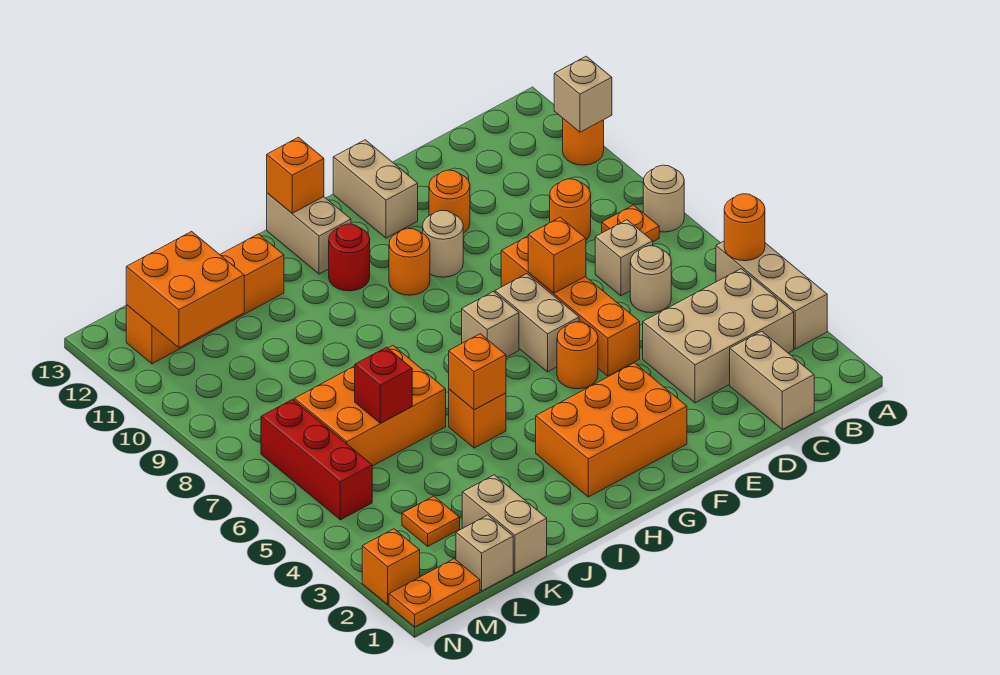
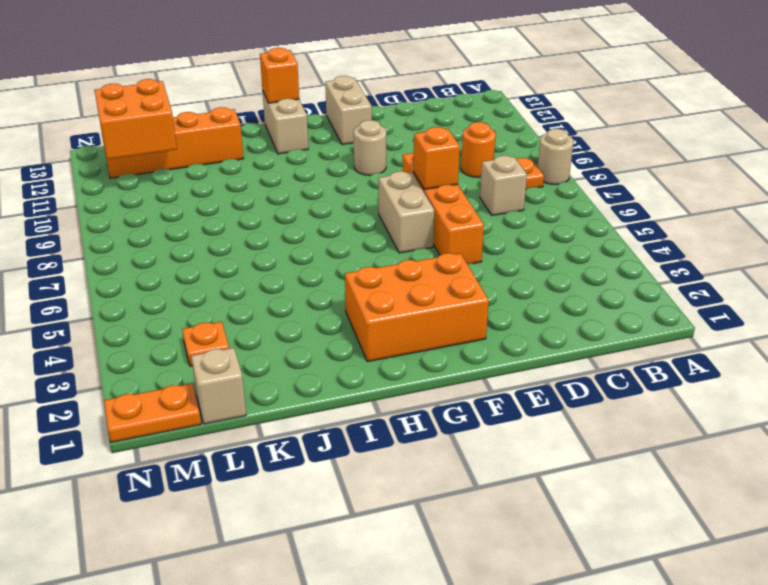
none -> tan 1x3 brick [716,241,827,349]
none -> orange 1x1 round brick [563,119,604,165]
none -> tan 2x3 brick [643,269,794,403]
none -> tan 1x2 brick [730,331,814,429]

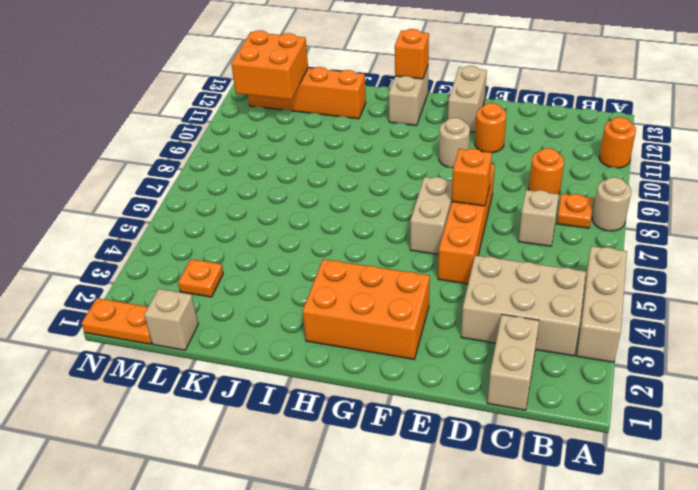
none -> tan 1x1 round brick [630,246,671,313]
none -> orange 1x1 round brick [557,322,598,389]
none -> tan 1x1 brick [462,292,519,357]
none -> orange 1x1 round brick [389,228,430,295]

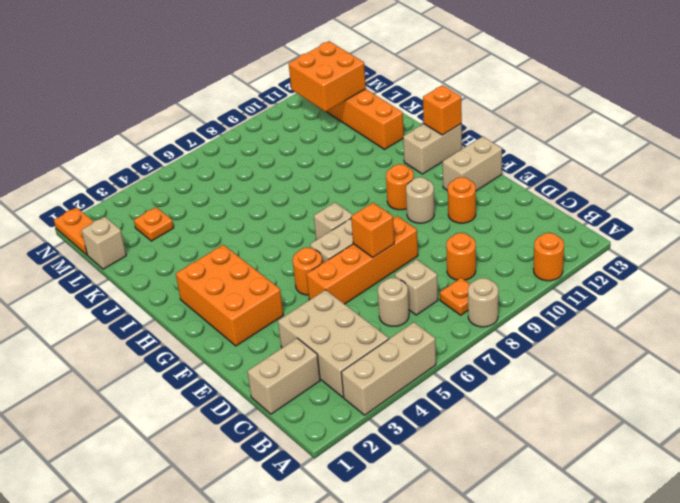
none -> red 1x1 round brick [329,224,370,291]
none -> orange 1x1 brick [449,390,506,448]
none -> orange 2x3 brick [294,346,446,466]
none -> tan 1x2 brick [462,475,547,573]

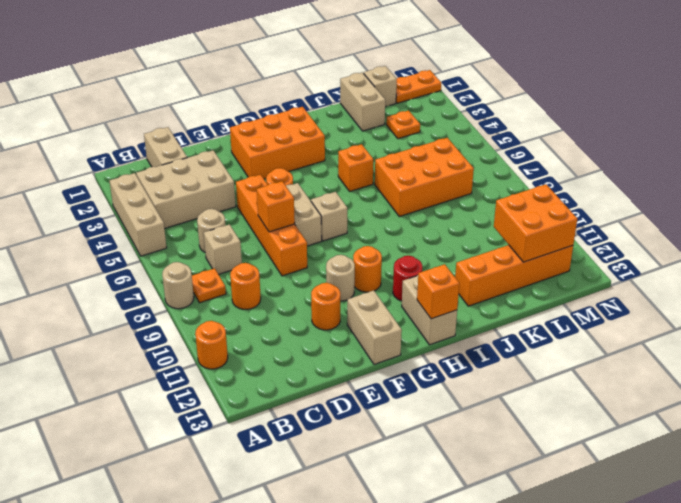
none -> red 1x3 brick [261,399,372,520]
none -> orange 1x1 brick [362,529,420,605]
none -> orange 1x1 round brick [724,194,765,261]
none -> tan 1x1 brick [554,56,612,132]

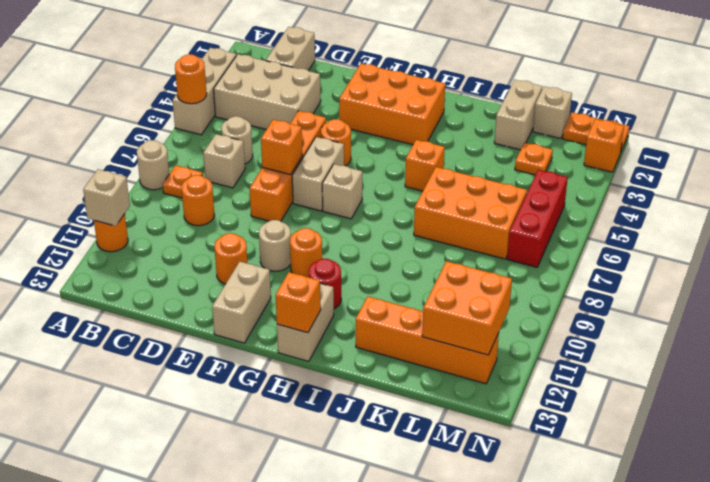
none -> orange 1x1 brick [449,334,506,410]
none -> red 1x1 brick [355,347,412,423]

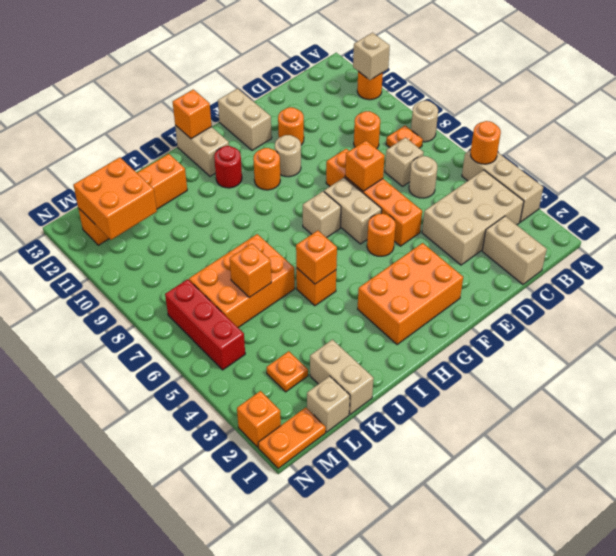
orange 1x1 brick [230,244,271,298] -> red 1x1 brick [355,347,412,423]

